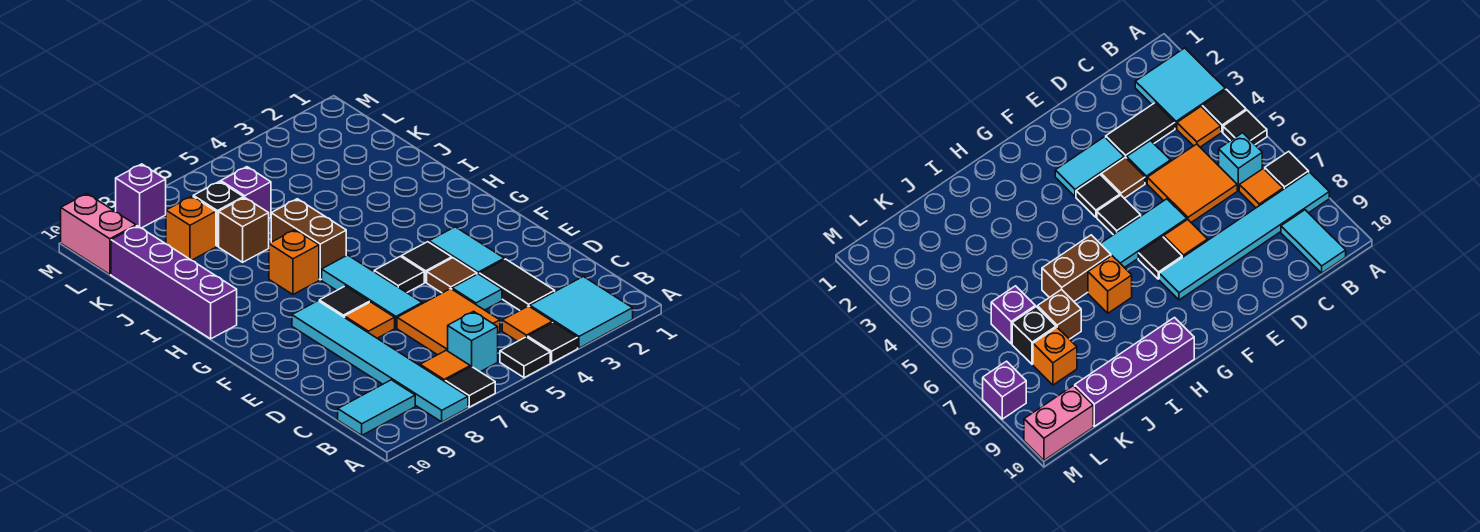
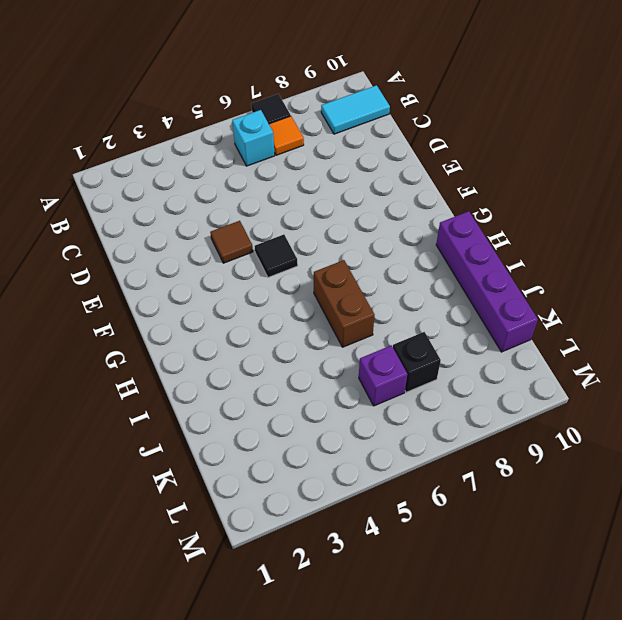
none -> cyan 2x2 tile [530,276,633,348]
none -> black 1x1 tile [528,322,578,363]
none -> black 1x1 tile [500,337,550,378]

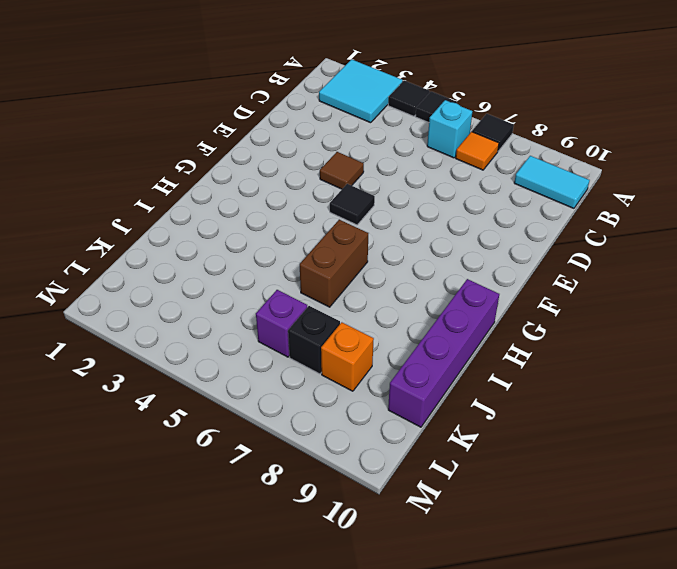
none -> cyan 1x6 tile [292,301,468,422]
none -> orange 1x1 tile [502,306,552,341]
none -> black 1x2 tile [479,259,555,310]

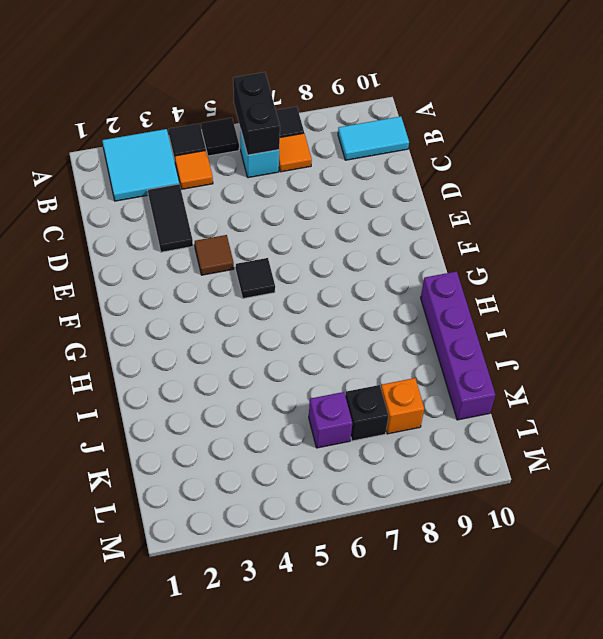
black 1x2 brick [233,72,280,155] -> none
none -> cyan 1x6 tile [292,301,468,422]
none -> orange 2x2 tile [397,289,500,355]
none -> cyan 1x1 tile [452,274,502,310]

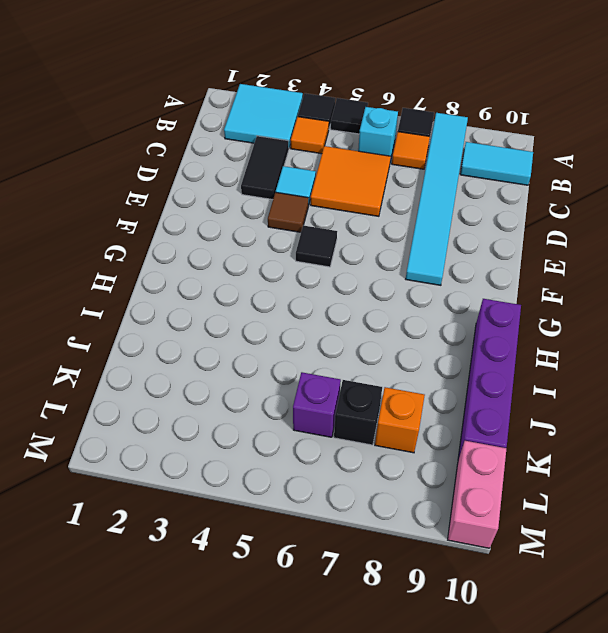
none -> cyan 1x2 tile [429,227,504,274]
none -> cyan 1x3 tile [322,255,422,328]
none -> orange 1x1 tile [345,302,395,338]

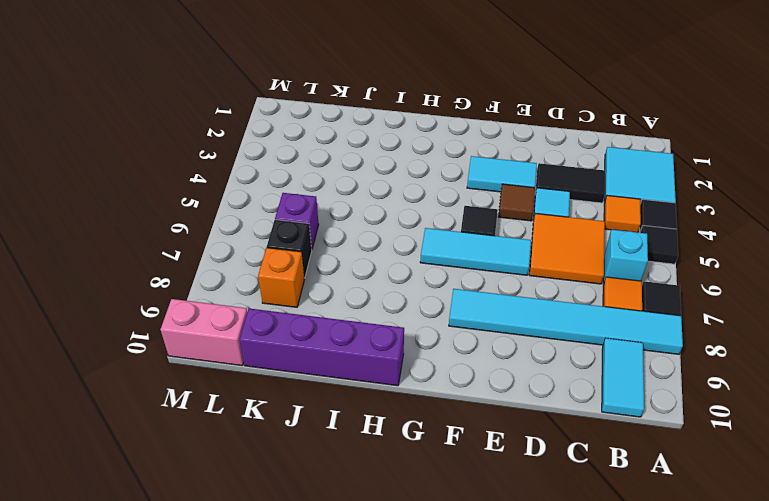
none -> orange 1x1 tile [345,302,395,338]
none -> black 1x1 tile [402,242,452,282]
none -> black 1x1 tile [319,286,369,317]

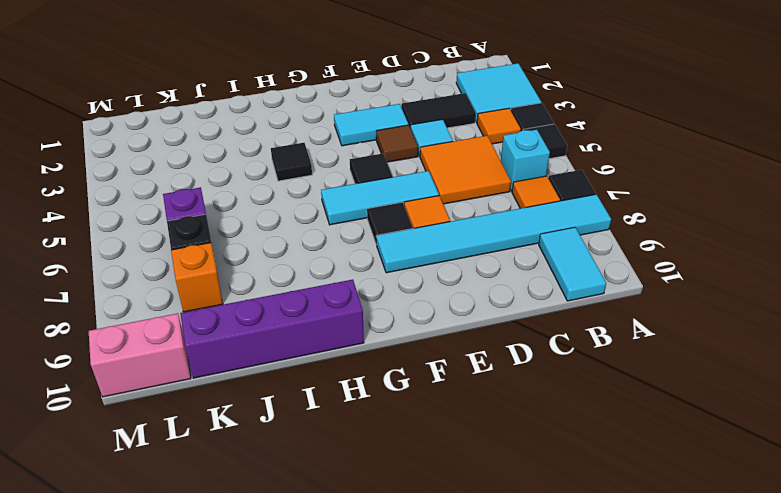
black 1x1 tile [271,143,312,181] -> black 1x1 tile moved to [402,242,452,282]
none -> brown 1x2 brick [271,199,346,280]
none -> orange 1x1 brick [269,230,319,294]
none -> brown 1x1 brick [219,197,269,262]

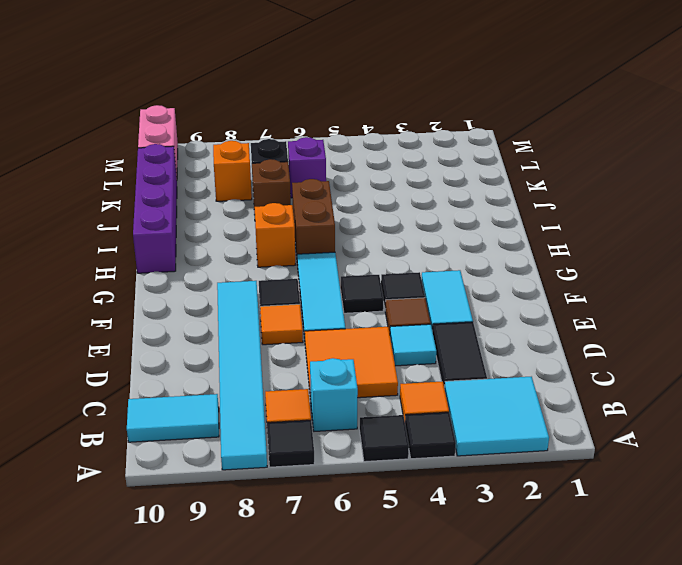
none -> purple 1x1 brick [116,164,166,228]

